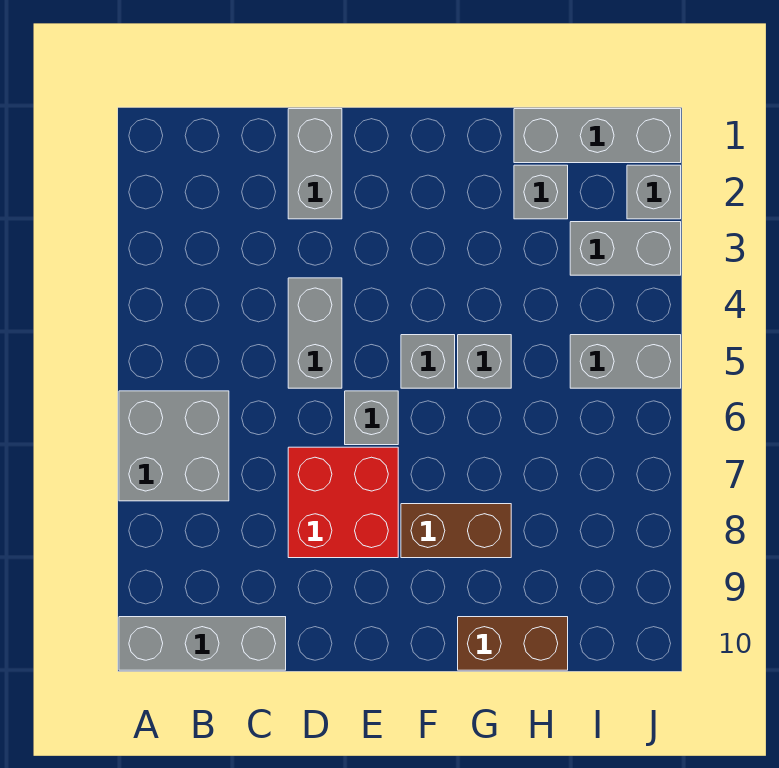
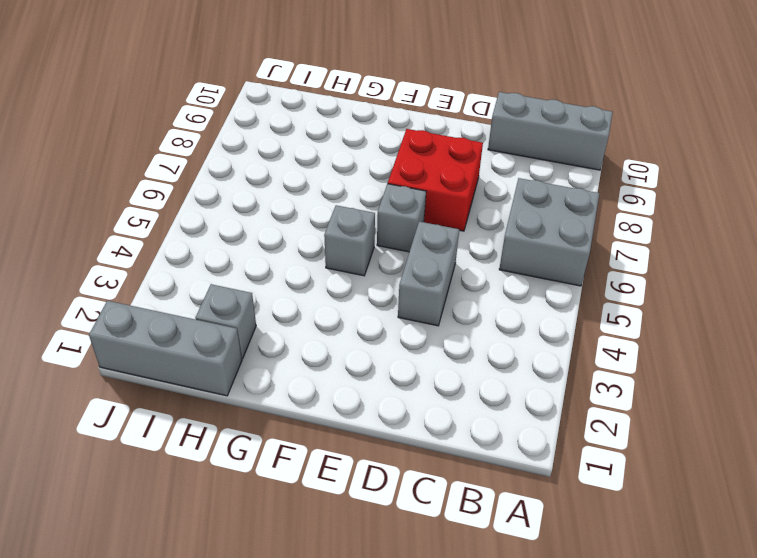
none -> grey 1x2 brick [288,109,342,219]
none -> brown 1x2 brick [401,504,511,558]
none -> grey 1x1 brick [458,335,511,388]

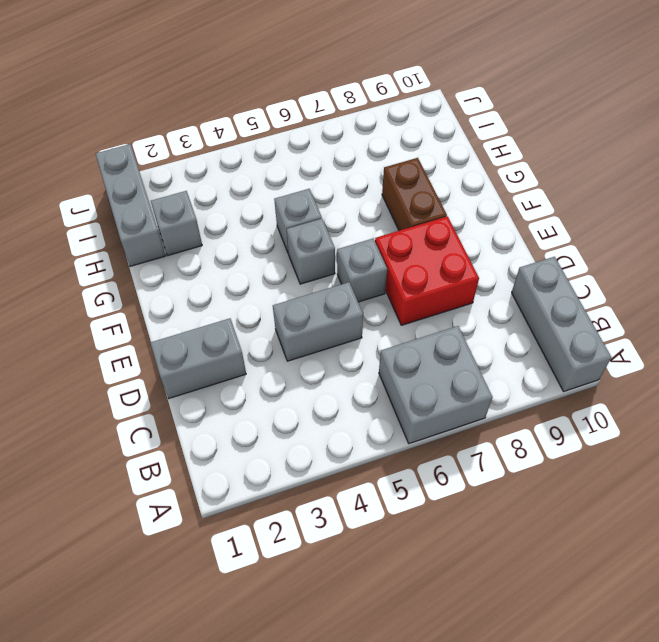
none -> brown 1x2 brick [458,617,568,670]
none -> grey 1x2 brick [570,222,681,275]
none -> grey 1x2 brick [570,335,681,388]

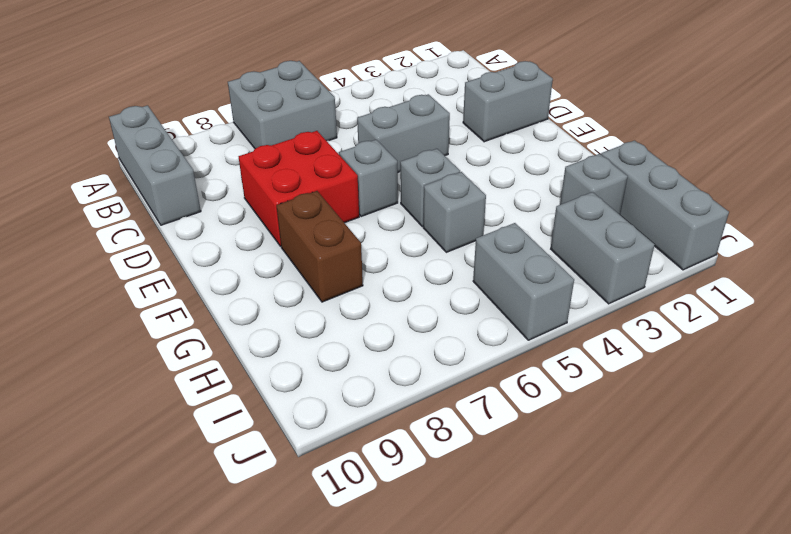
none -> brown 1x2 brick [458,617,568,670]
none -> grey 1x1 brick [627,165,681,219]

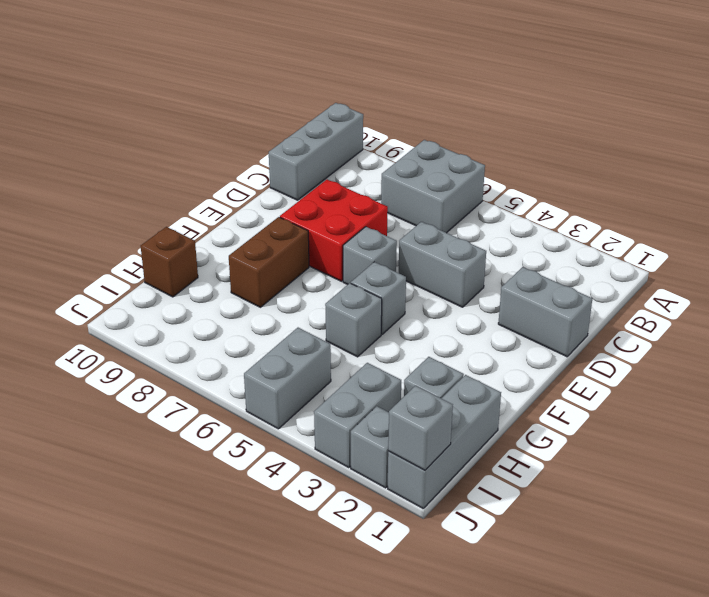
brown 1x1 brick [141,227,198,297] -> brown 1x2 brick [458,617,568,670]
grey 1x1 brick [388,386,453,470] -> none

